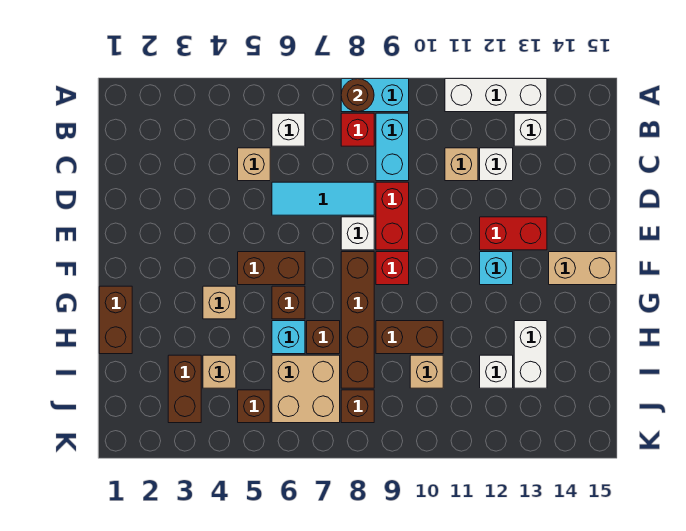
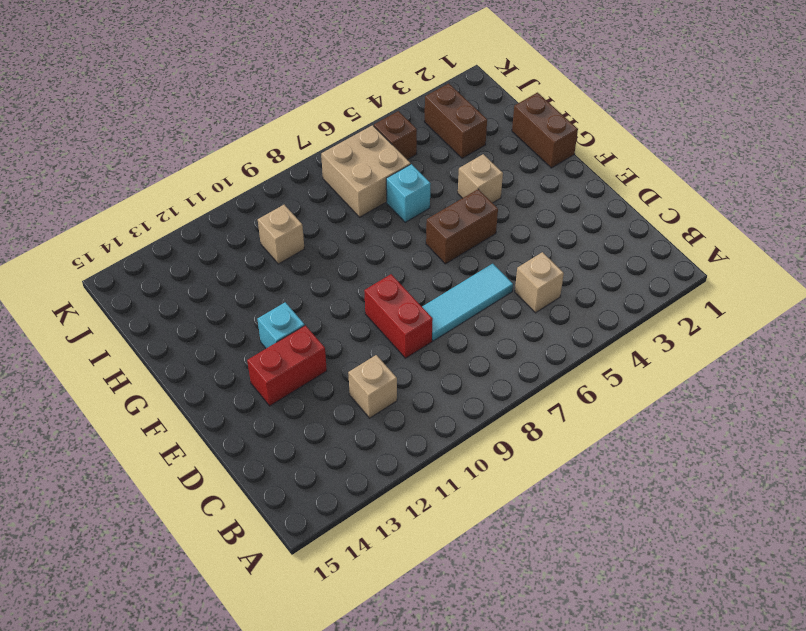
none -> cyan 1x2 brick [341,79,409,112]
none -> white 1x3 brick [445,79,547,112]
none -> white 1x1 brick [272,113,305,146]
none -> red 1x1 brick [341,113,374,146]

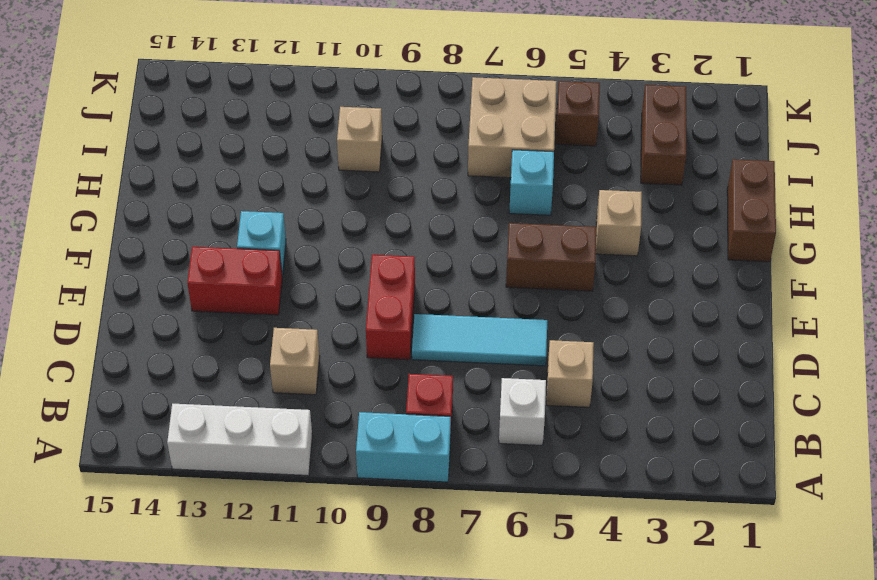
none -> cyan 1x2 brick [376,113,409,181]
none -> white 1x1 brick [514,113,547,146]
none -> white 1x1 brick [480,148,513,181]
none -> white 1x1 brick [341,217,374,250]

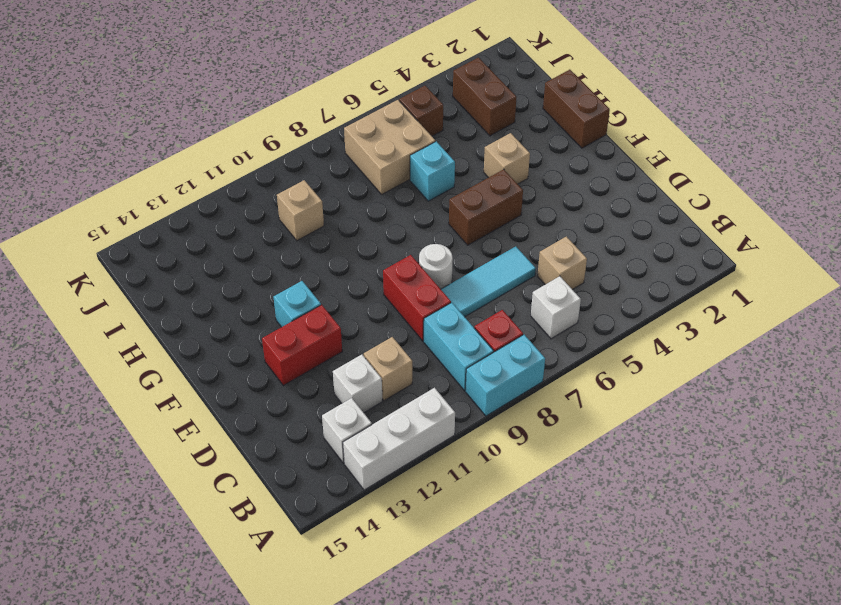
white 1x1 round brick [419,244,453,289] -> white 1x1 brick [341,217,374,250]
none -> brown 1x4 brick [341,252,374,388]
none -> red 1x1 brick [376,252,409,285]
none -> tan 1x2 brick [549,252,616,285]
none -> brown 1x1 brick [272,286,305,319]

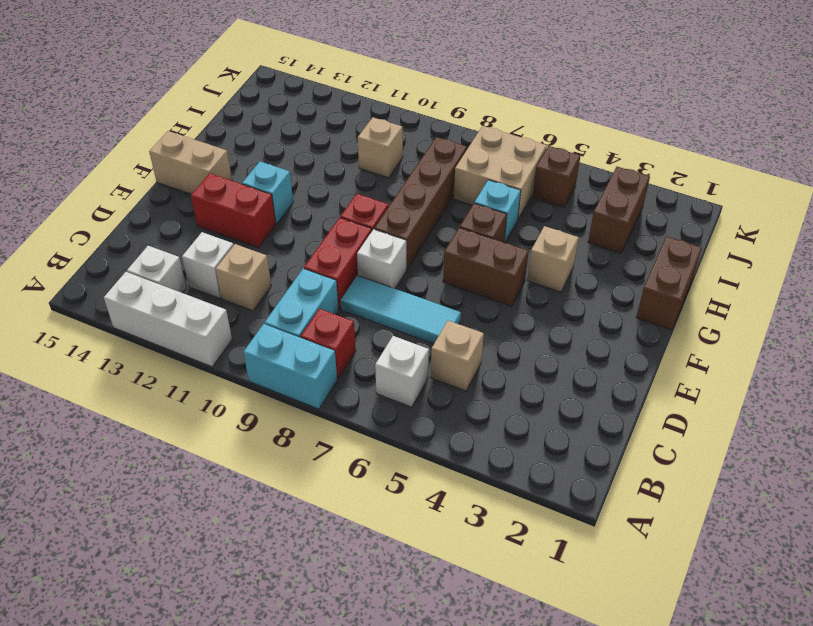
none -> brown 1x1 brick [307,321,340,354]
none -> brown 1x2 brick [376,321,443,354]
none -> white 1x2 brick [514,321,547,388]
none -> tan 1x1 brick [203,355,236,388]

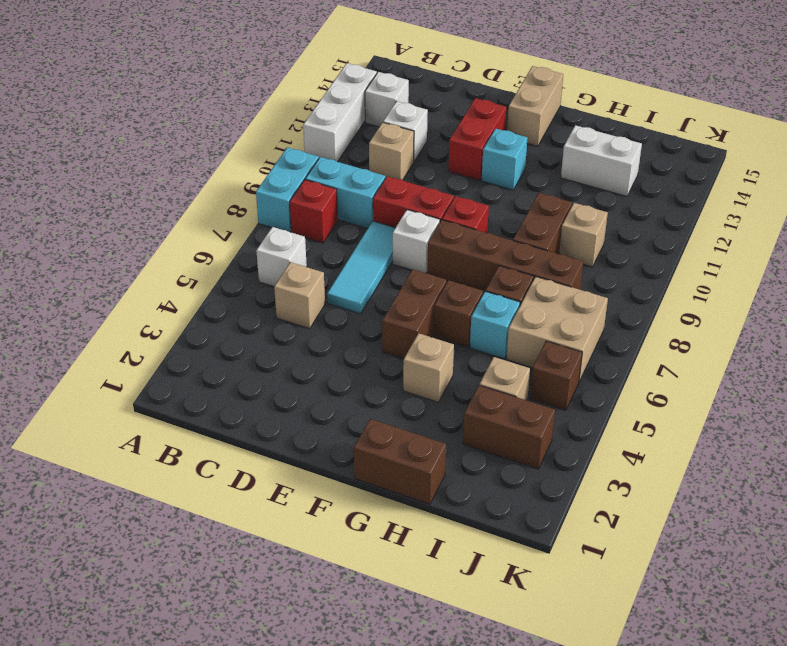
none -> white 1x1 brick [480,355,513,388]
none -> brown 1x1 brick [341,390,374,423]
none -> brown 1x1 round brick [341,79,374,112]

